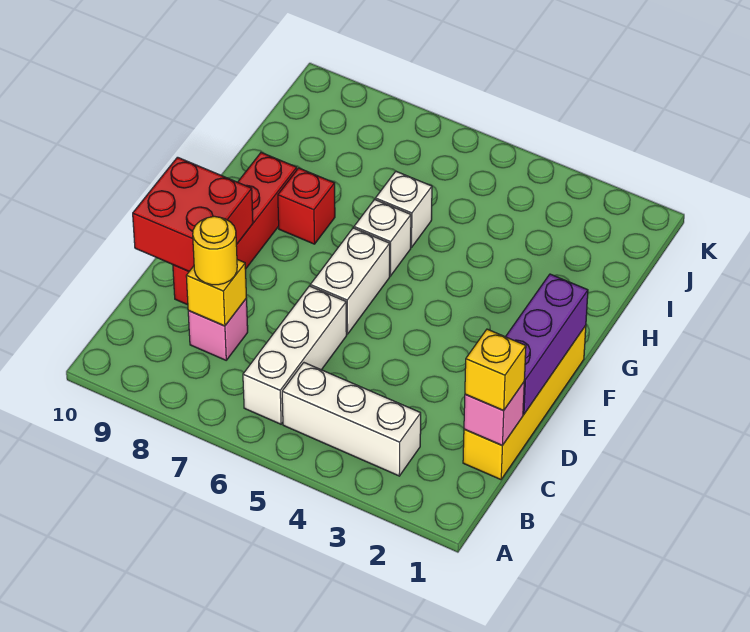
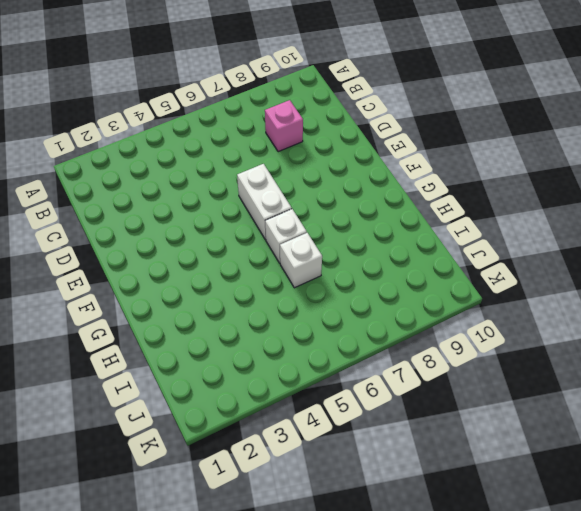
none -> white 1x3 brick [282,363,421,476]
none -> white 1x3 brick [243,286,347,424]
none -> yellow 1x4 brick [463,326,586,480]

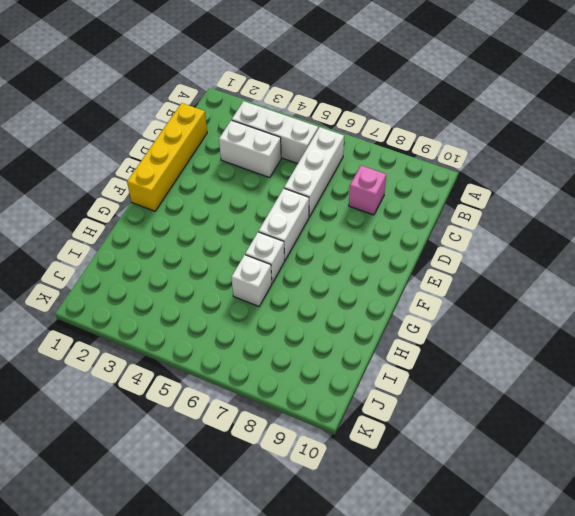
white 1x2 brick [219,120,281,178] -> none
none -> red 1x4 brick [173,153,297,305]
none -> red 1x1 brick [278,168,335,244]
none -> pink 1x1 brick [464,382,524,445]

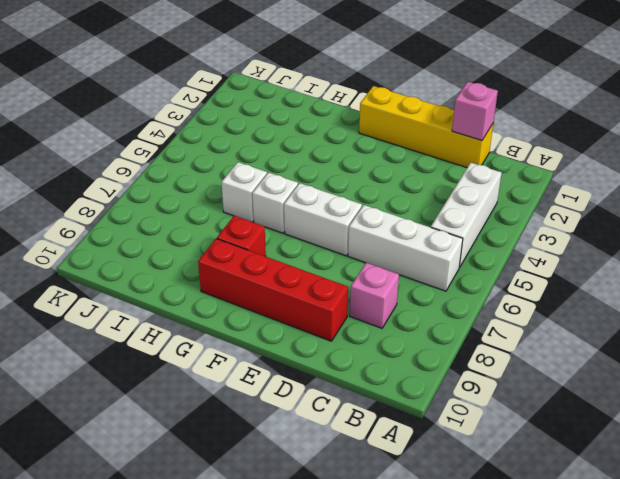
none -> yellow 1x1 brick [186,260,246,326]
none -> purple 1x3 brick [506,274,588,414]
none -> red 2x2 brick [133,157,253,271]

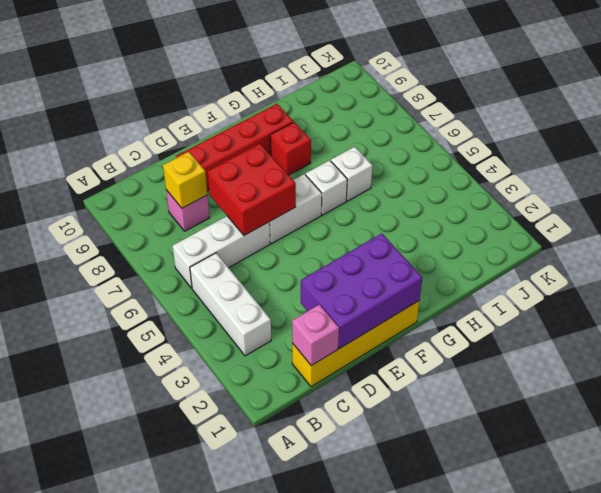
purple 2x3 brick [301,234,422,349] -> purple 1x3 brick [506,274,588,414]
red 2x2 brick [208,144,296,235] -> red 2x2 brick moved to [133,157,253,271]
none -> yellow 1x1 brick [465,329,526,411]
none -> yellow 1x1 round brick [193,216,237,285]

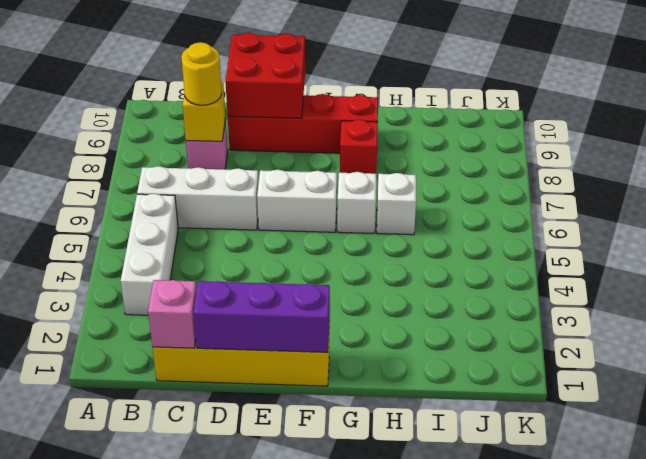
none -> yellow 1x1 brick [465,329,526,411]

